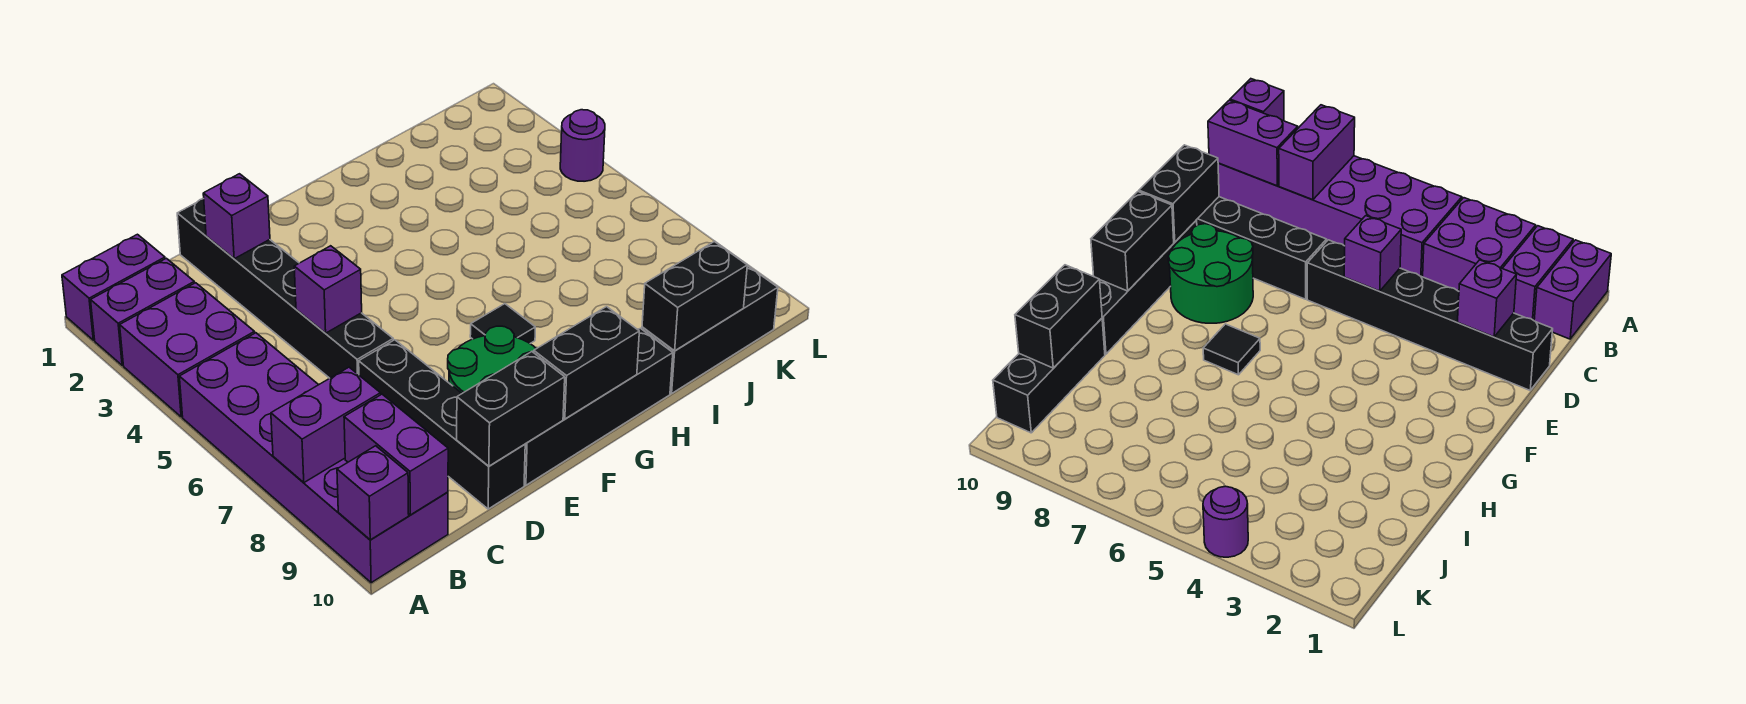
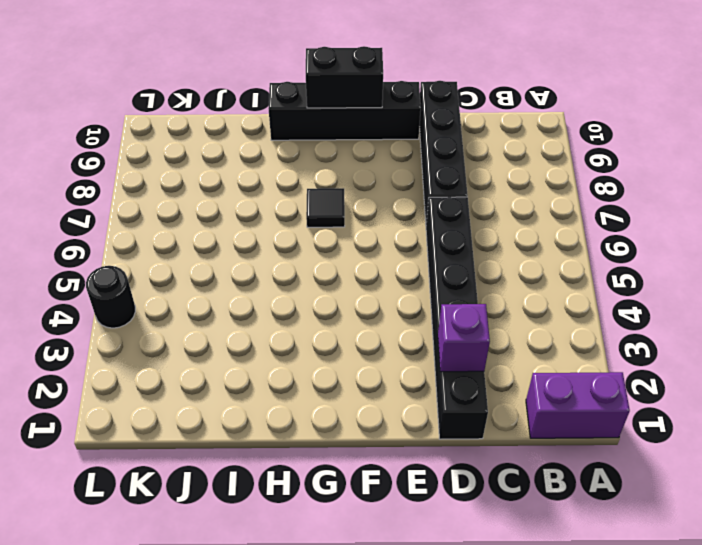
black 1x1 round brick [86,266,135,328] -> purple 1x1 round brick [560,110,605,181]
none -> purple 1x2 brick [91,258,194,365]
none -> purple 2x2 brick [120,283,255,417]
none -> purple 2x6 brick [179,333,448,583]

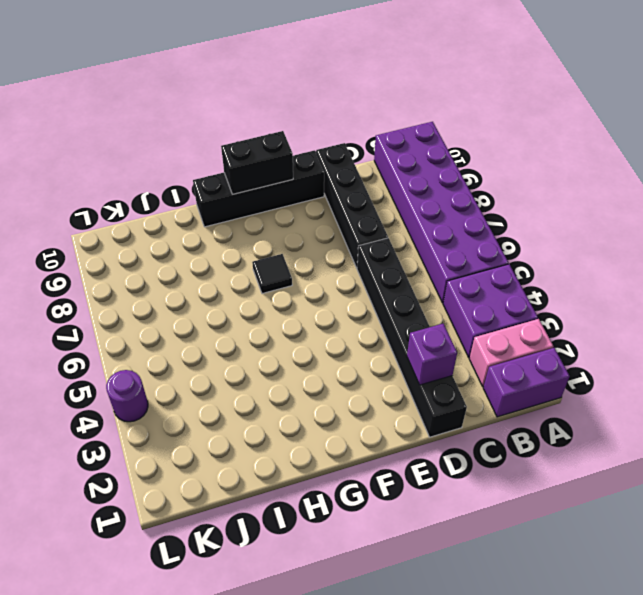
pink 1x2 brick [469,319,553,387] -> purple 1x2 brick [91,258,194,365]
none -> green 2x2 round brick [448,326,536,393]
none -> black 1x3 brick [642,266,778,393]
none -> purple 1x2 brick [271,367,381,483]

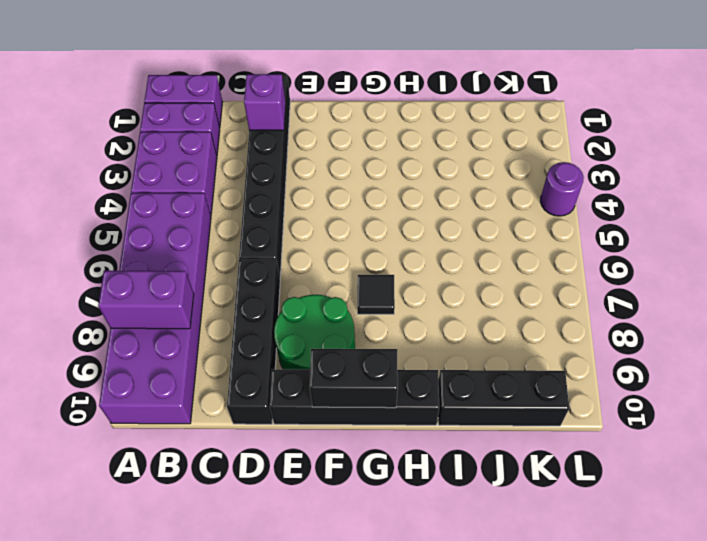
none -> purple 1x1 brick [337,446,409,540]
none -> purple 1x2 brick [344,394,448,515]
none -> purple 1x1 brick [294,246,362,333]

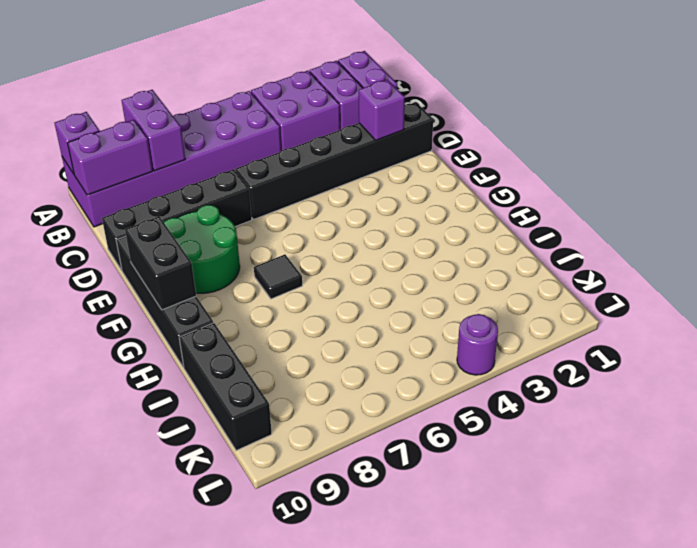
none -> purple 1x1 brick [294,246,362,333]
none -> black 1x2 brick [457,352,565,466]
none -> black 1x2 brick [642,241,747,351]

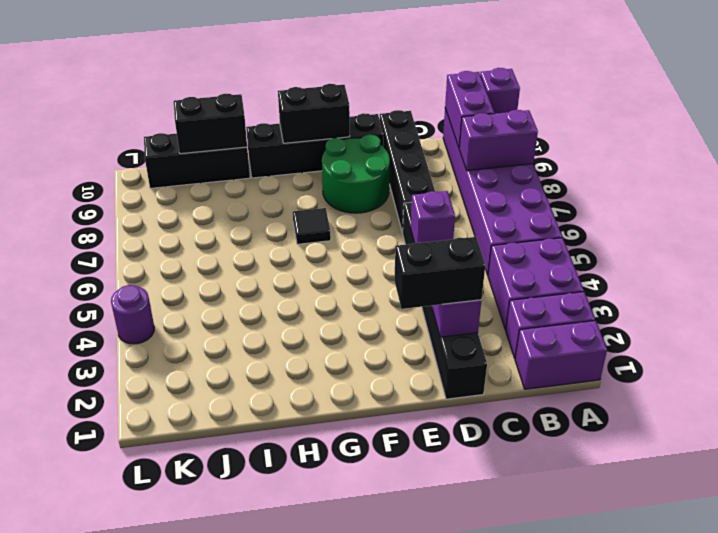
black 1x2 brick [394,237,485,309] -> black 1x2 brick moved to [457,352,565,466]

